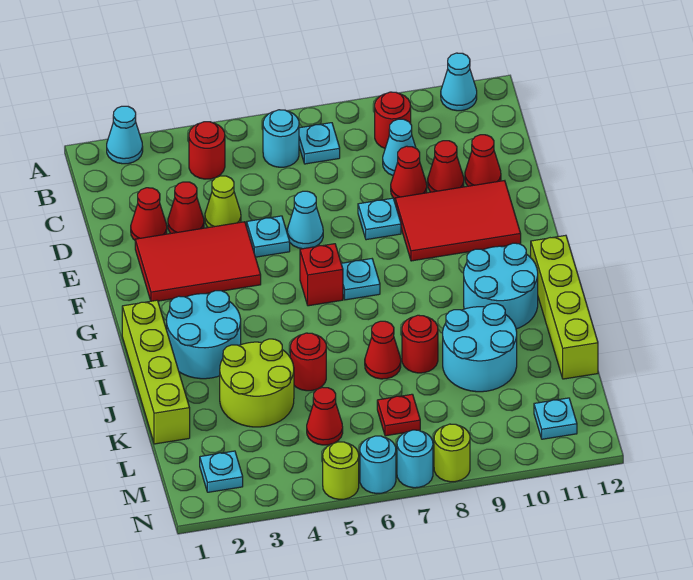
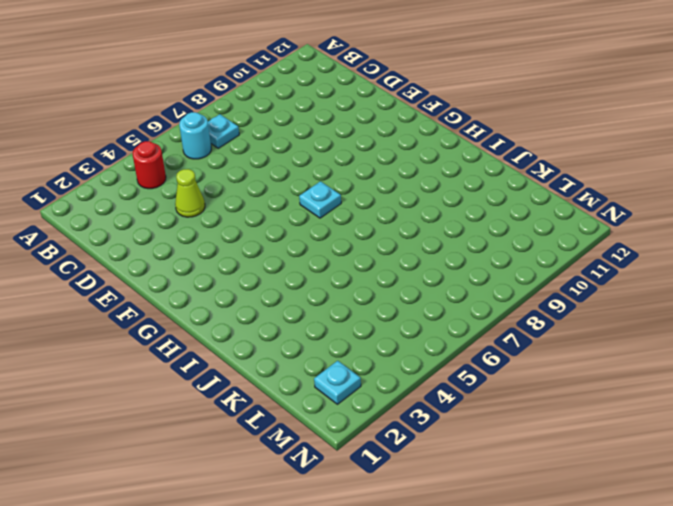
none -> cyan 1x1 cone [107,106,143,164]
none -> cyan 1x1 cone [441,53,477,111]
none -> red 1x1 round brick [375,92,411,148]
none -> cyan 1x1 cone [383,119,416,175]

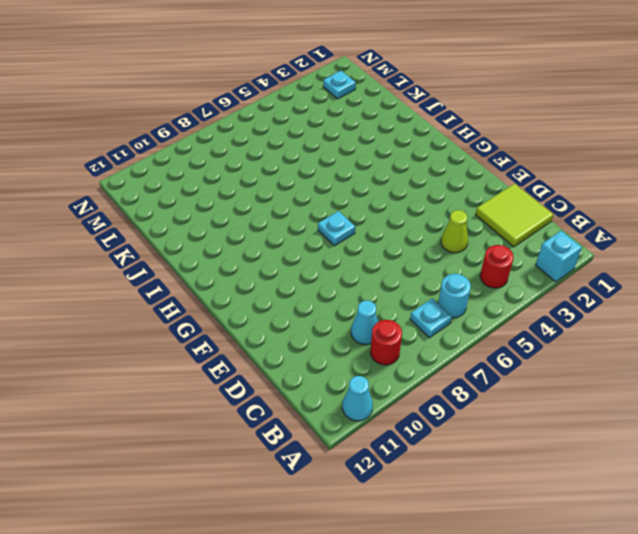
cyan 1x1 brick [536,231,582,282] -> cyan 1x1 cone [107,106,143,164]
lime 2x2 tile [476,184,553,247] -> red 1x1 cone [131,188,167,240]
none -> red 1x1 cone [168,182,204,233]
none -> red 1x1 cone [391,146,427,199]
none -> red 1x1 cone [428,141,464,192]
none -> red 1x1 cone [465,135,501,186]

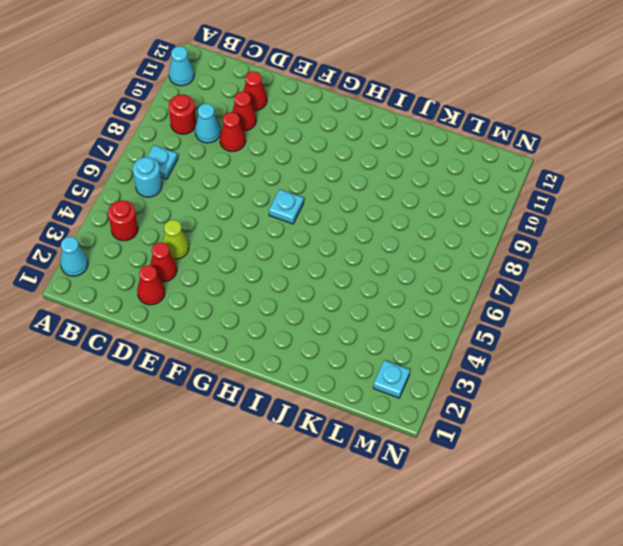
none -> red 2x3 tile [135,222,261,301]
none -> cyan 1x1 plate [247,216,290,257]
none -> cyan 1x1 cone [287,191,323,249]
none -> cyan 1x1 plate [358,198,401,240]

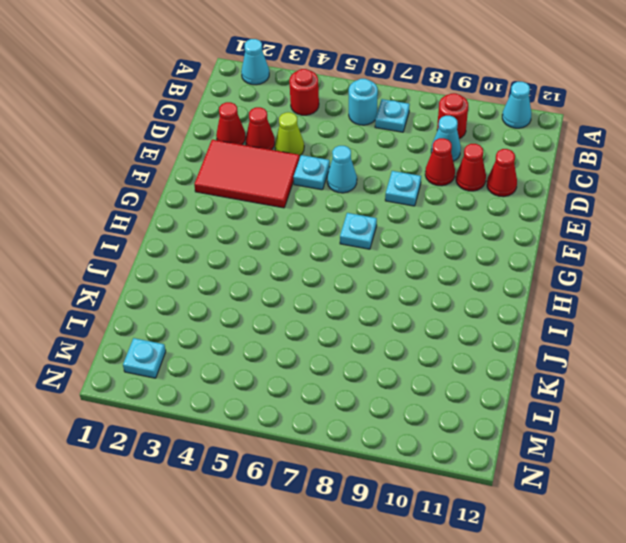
none -> red 2x3 tile [395,181,521,261]
none -> red 1x1 brick [300,244,343,306]
none -> lime 1x4 brick [122,300,190,444]
none -> cyan 2x2 round brick [167,291,241,379]

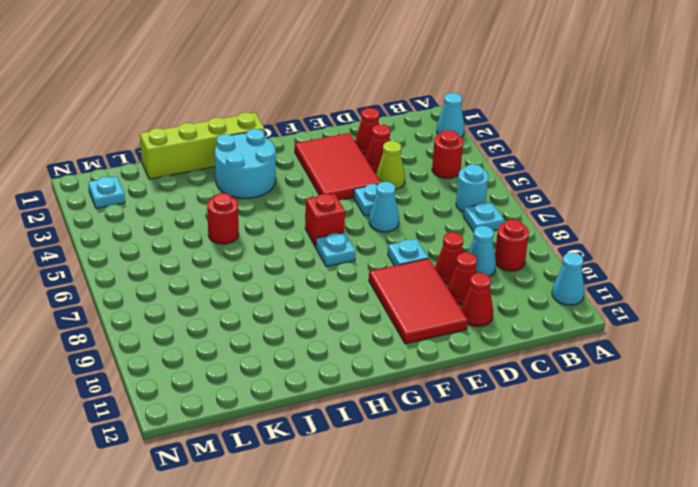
none -> cyan 2x2 round brick [464,243,538,329]
none -> lime 1x4 brick [531,235,598,379]
none -> lime 2x2 round brick [220,339,294,427]
none -> red 1x1 cone [365,321,401,379]

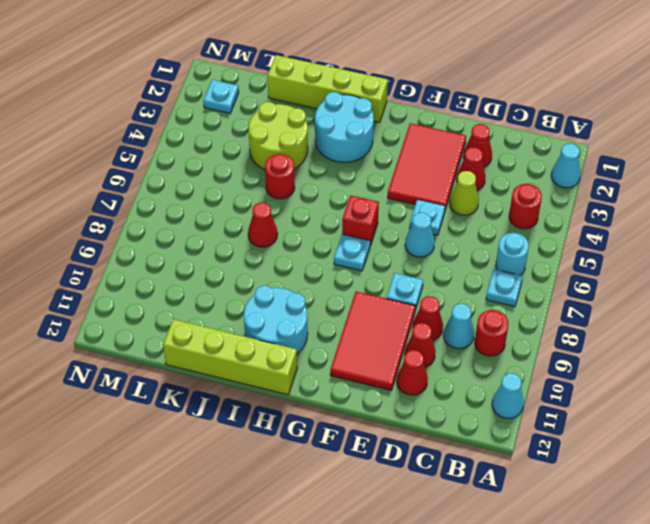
none -> red 1x1 round brick [402,315,438,373]
none -> cyan 2x2 round brick [443,304,517,392]
none -> red 1x1 cone [307,387,343,445]
none -> red 1x1 plate [377,394,420,436]

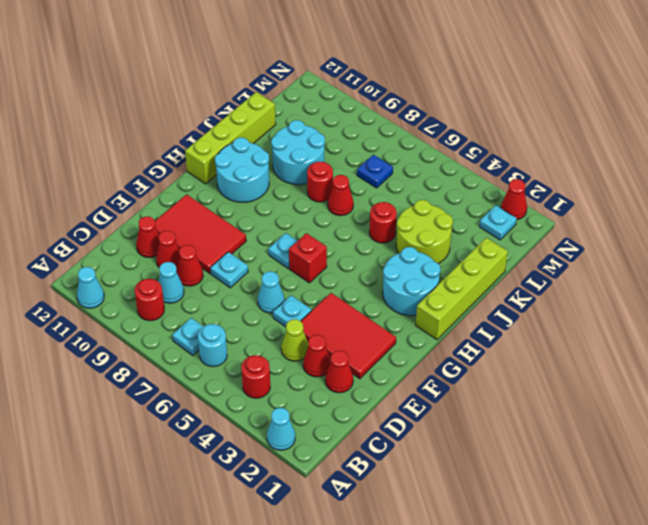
blue 1x1 plate [357,155,393,188] -> red 1x1 plate [377,394,420,436]
red 1x1 cone [501,179,527,220] -> red 1x1 cone moved to [307,387,343,445]
none -> cyan 1x1 plate [534,398,577,439]
none -> lime 1x1 round brick [323,442,359,499]
none -> cyan 1x1 round brick [360,436,396,494]
none -> cyan 1x1 round brick [397,430,433,488]

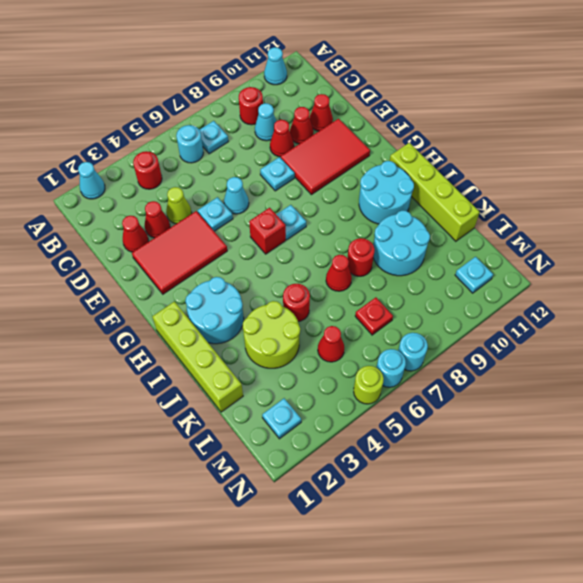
none -> lime 1x1 round brick [434,424,470,482]

